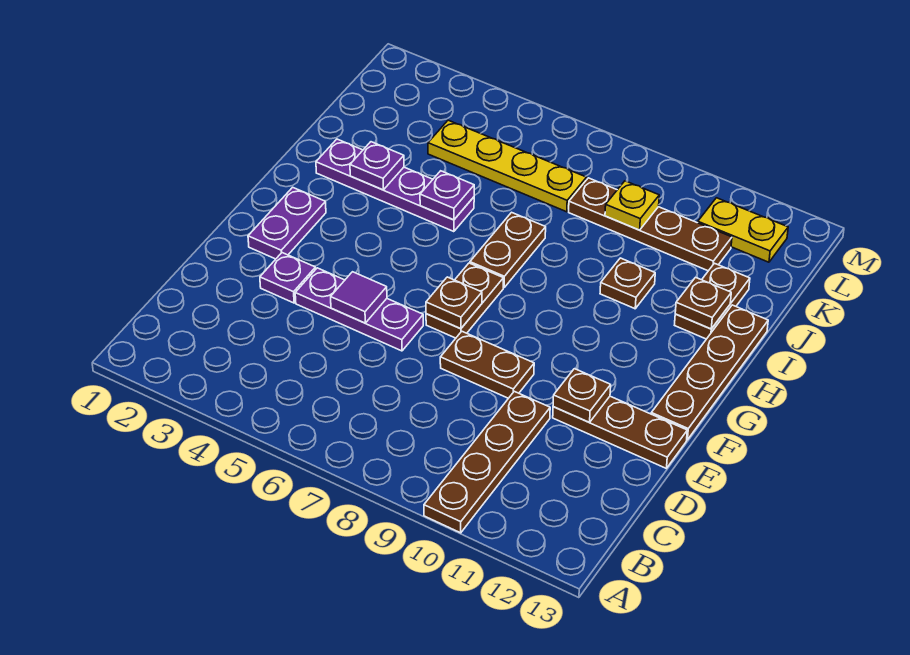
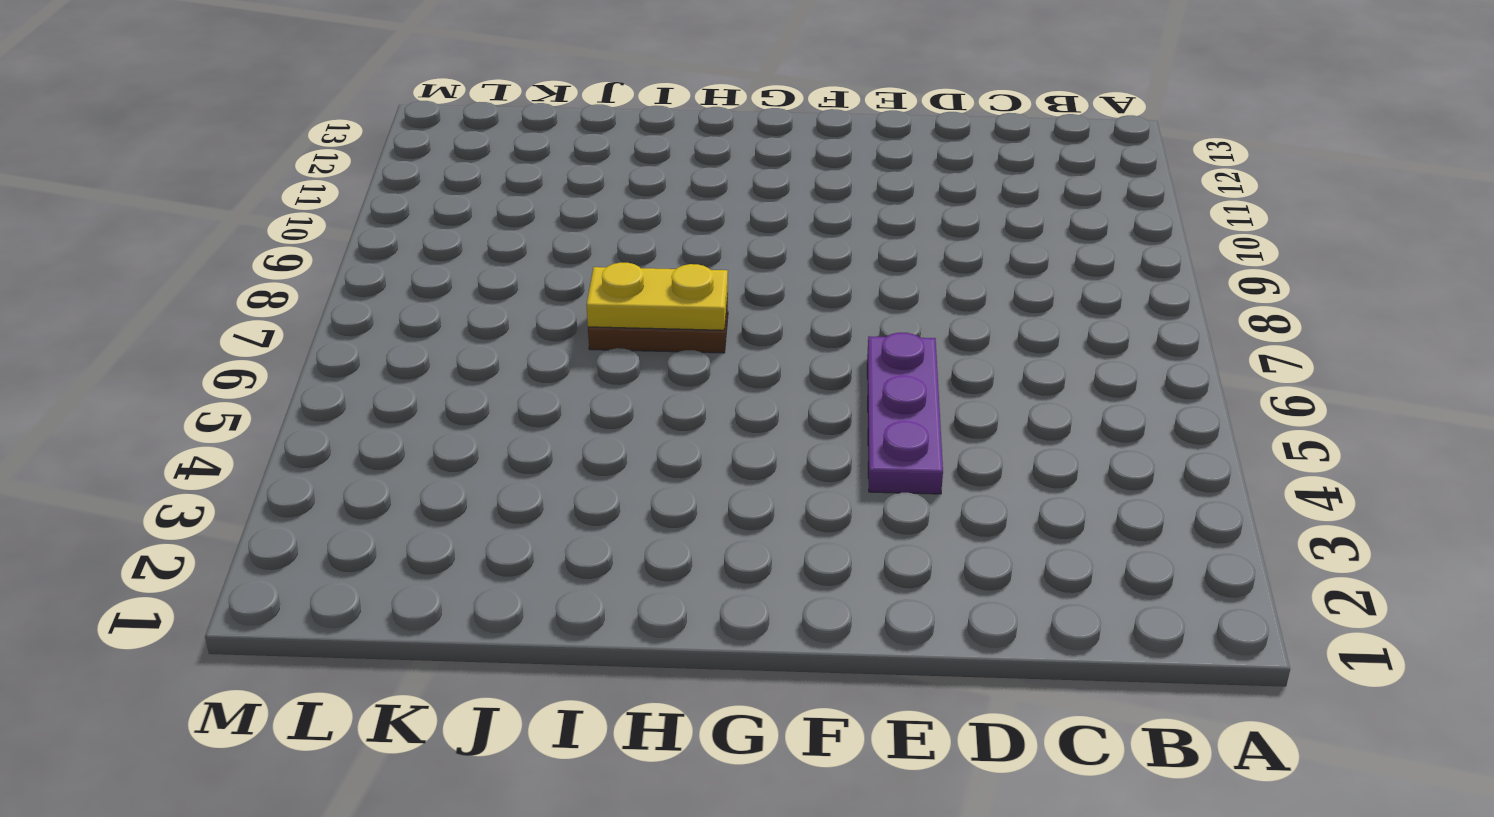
yellow 1x2 plate [587,263,728,330] -> yellow 1x2 plate turned to [698,198,788,262]
none -> brown 1x4 plate [424,391,550,533]
none -> purple 1x1 plate [260,253,316,303]
none -> brown 1x2 plate [440,331,534,398]

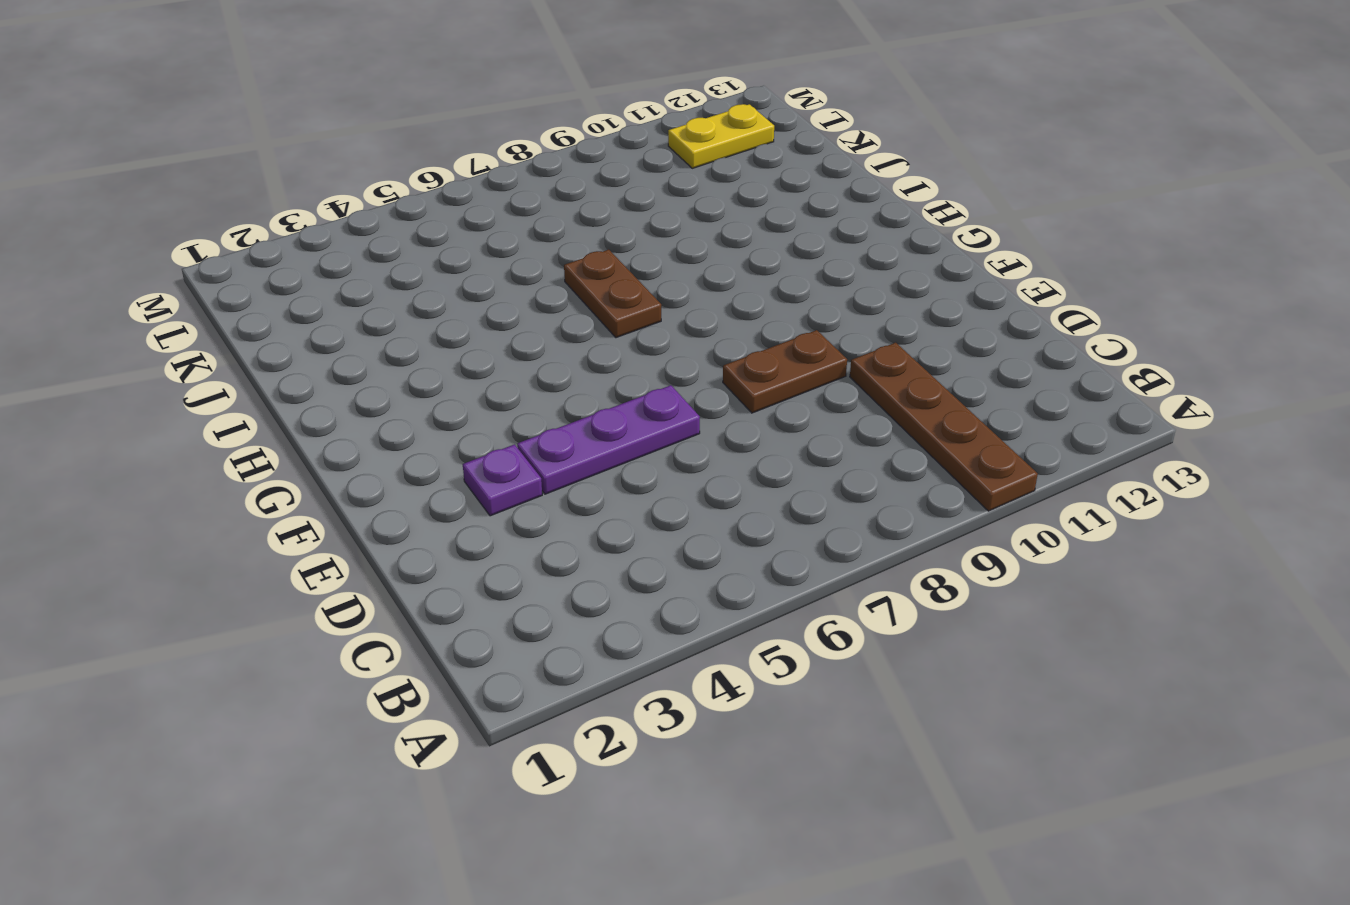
none -> brown 1x3 plate [553,396,687,468]
none -> purple 1x2 plate [248,187,326,259]
none -> brown 1x2 plate [426,263,503,338]

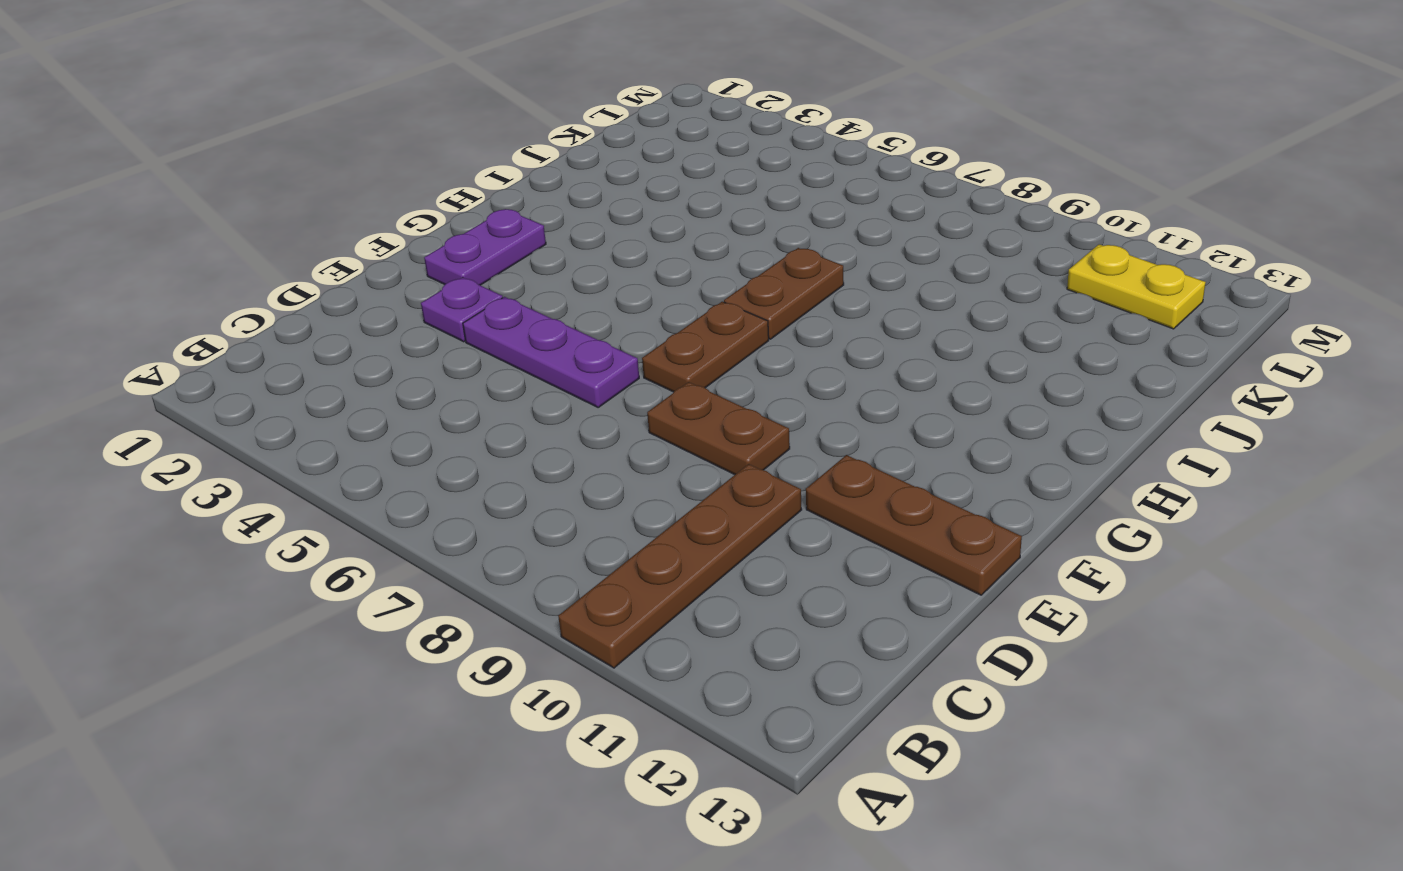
none -> brown 1x4 plate [651,305,768,440]
none -> purple 1x4 plate [316,139,474,232]
none -> brown 1x1 plate [600,258,655,309]

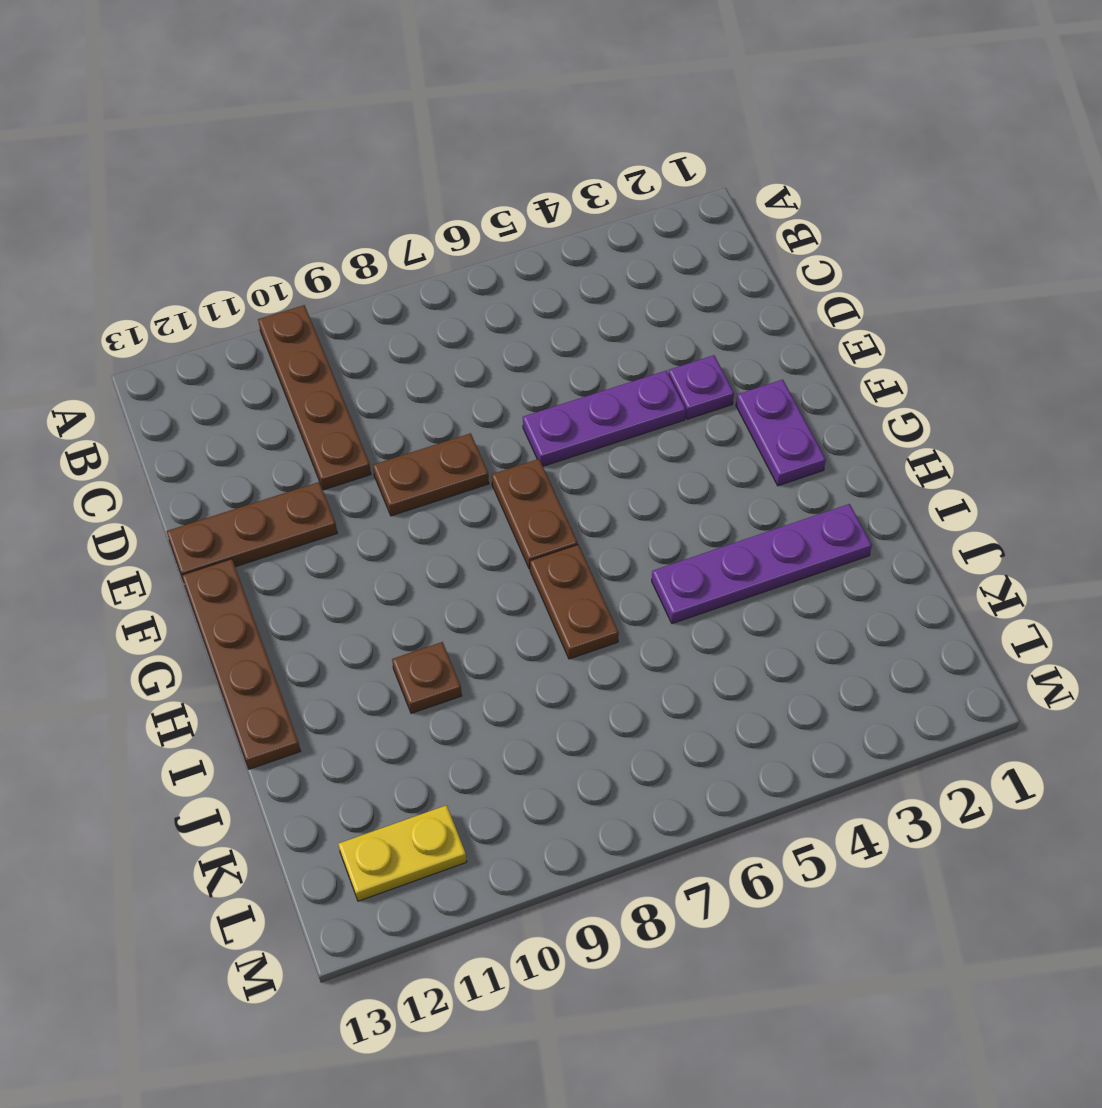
none -> brown 1x2 plate [675,263,750,339]
none -> yellow 1x4 plate [428,120,587,212]
none -> brown 1x4 plate [569,178,732,271]

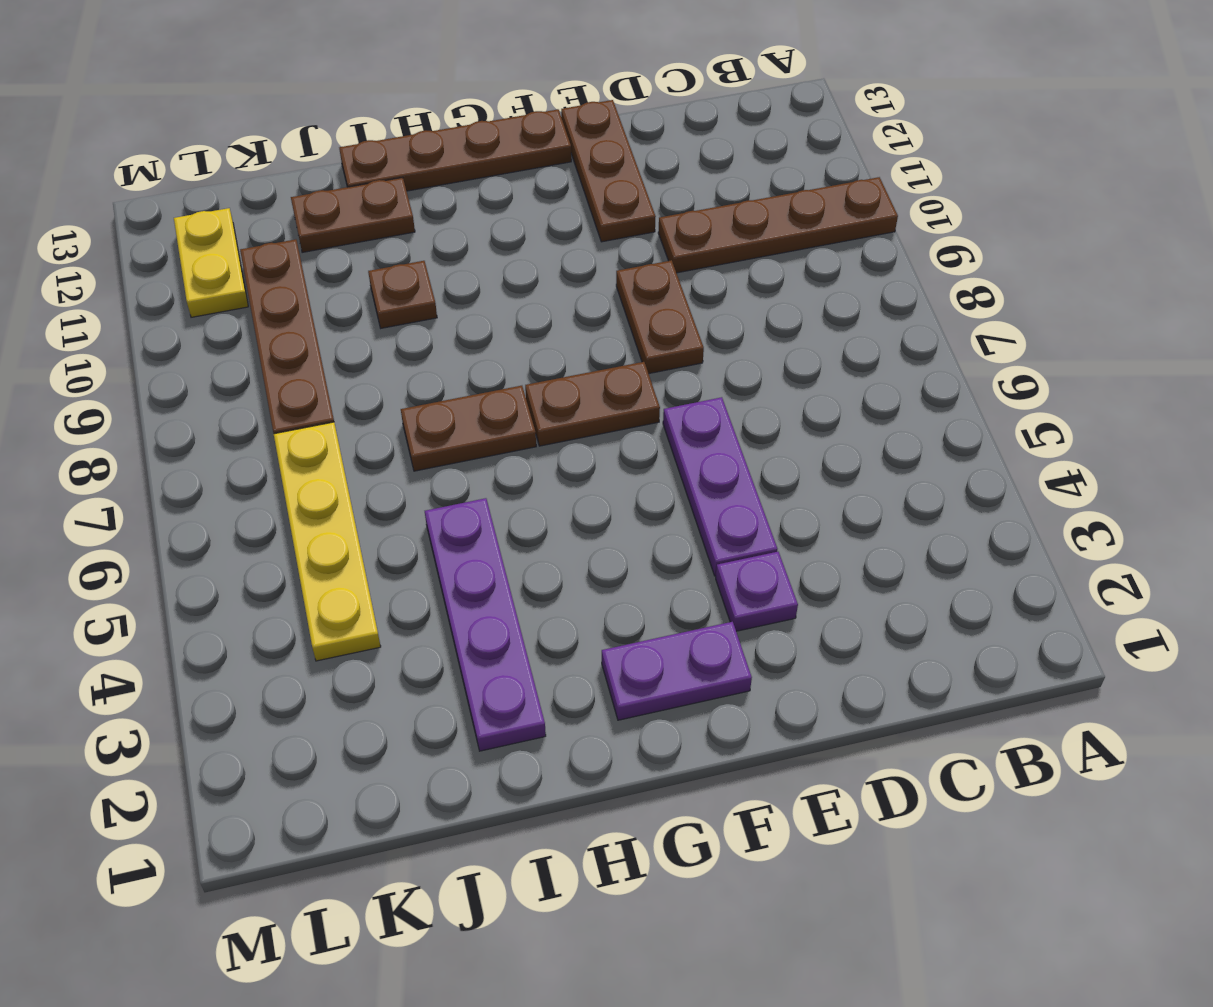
none -> purple 1x1 tile [331,272,387,323]
none -> brown 1x1 plate [553,369,611,422]
none -> brown 1x1 plate [426,277,482,329]

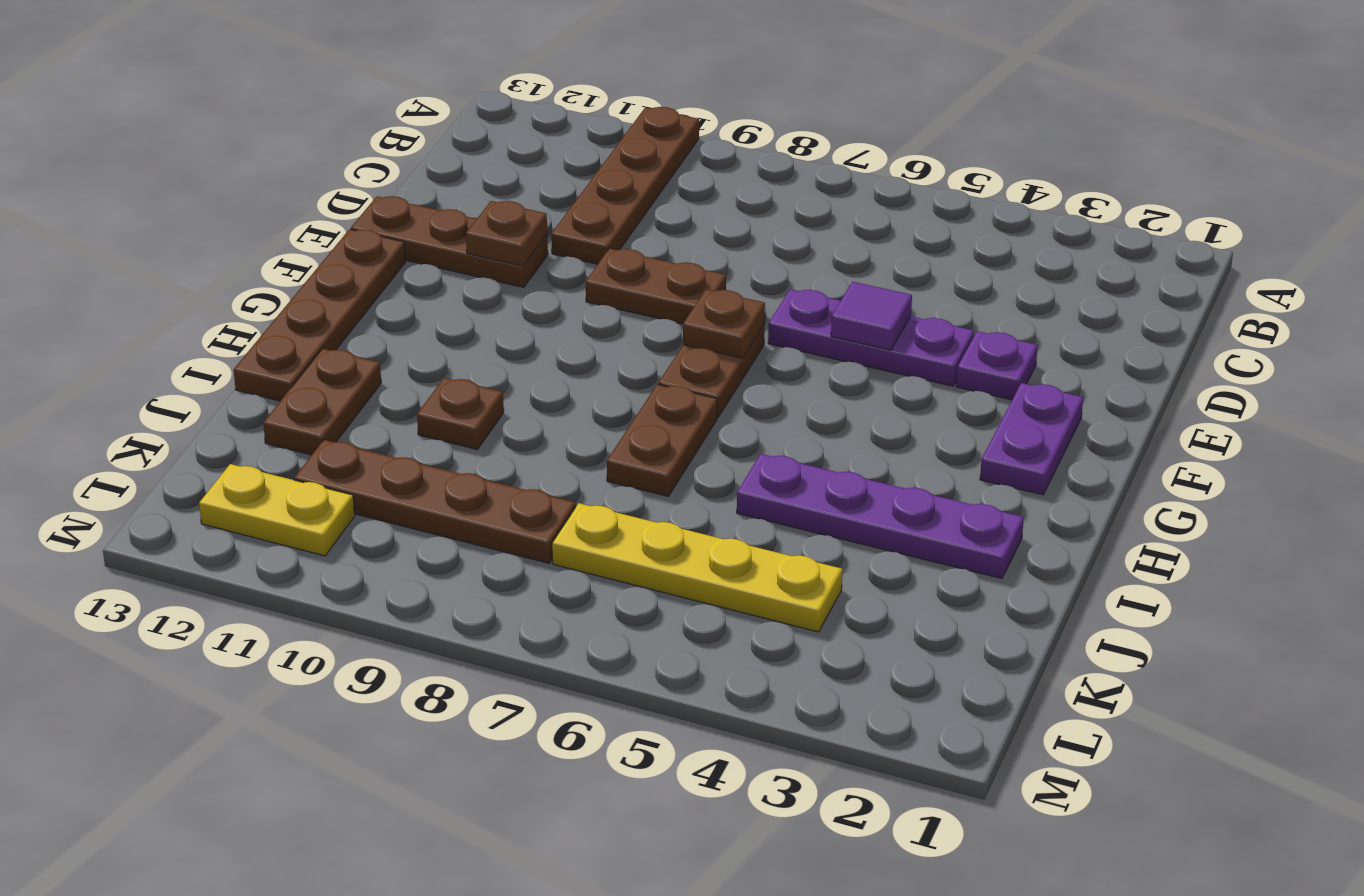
none -> purple 1x1 plate [350,142,404,190]
none -> purple 1x1 plate [420,171,474,220]
none -> brown 1x1 plate [675,277,731,329]

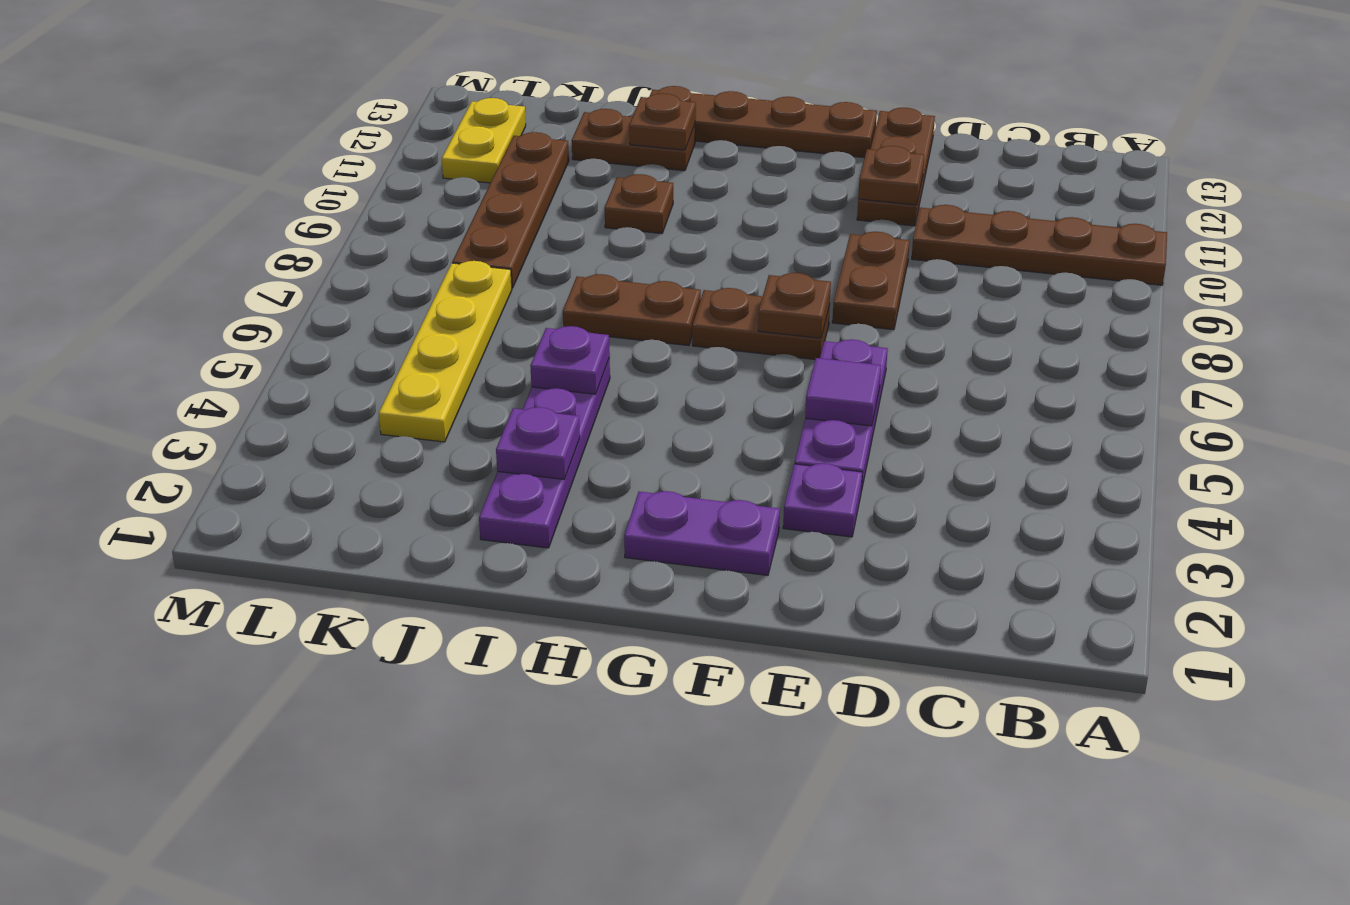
none -> yellow 1x1 plate [605,181,659,230]

